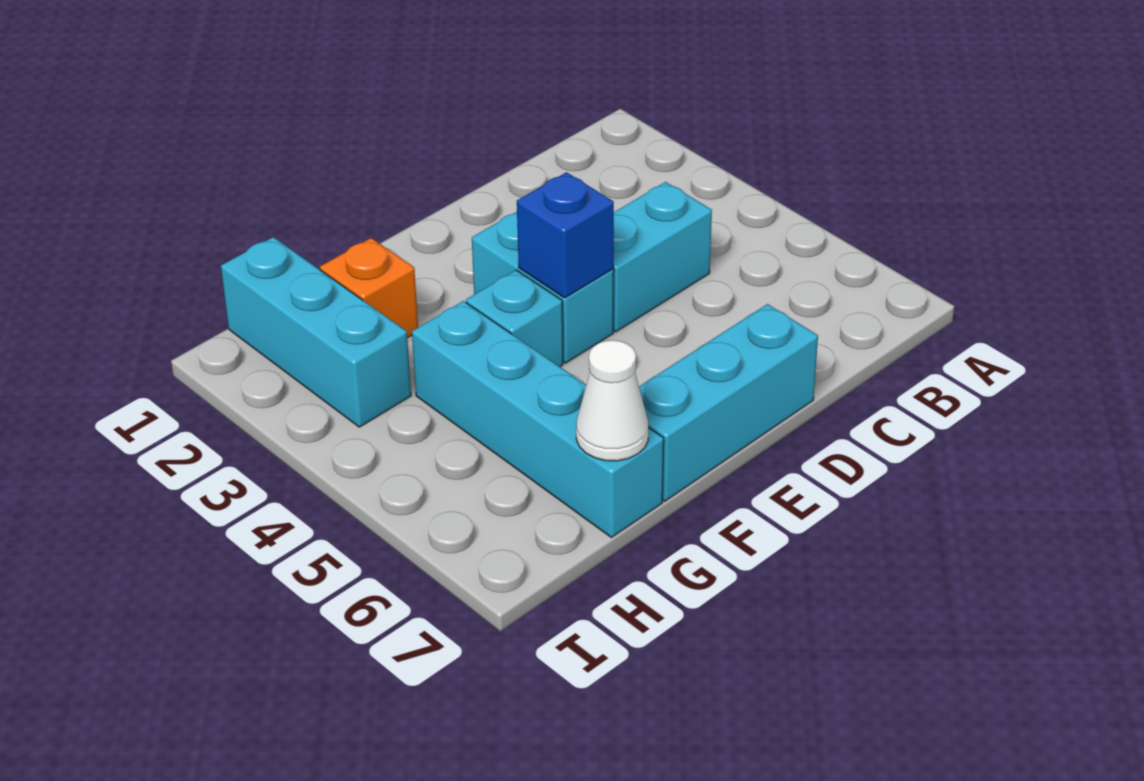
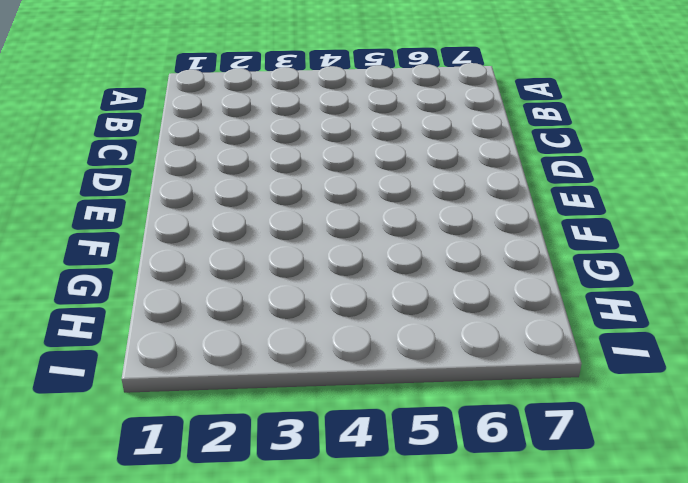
none -> cyan 1x2 brick [613,182,712,332]
none -> cyan 1x3 brick [639,304,818,501]

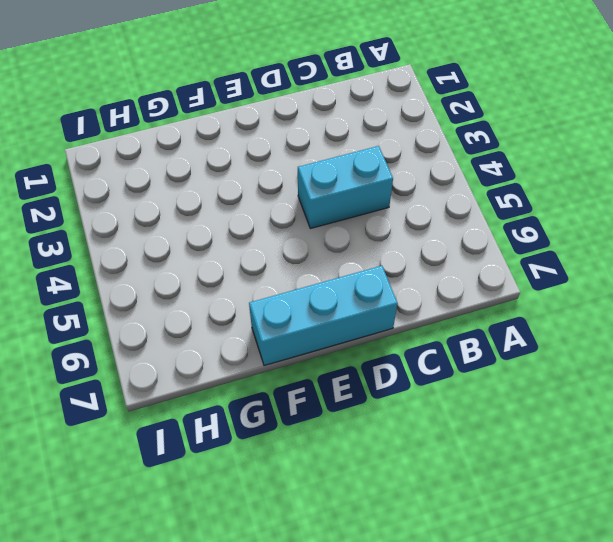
none -> cyan 1x2 brick [472,212,614,363]
none -> cyan 1x1 brick [466,270,563,367]

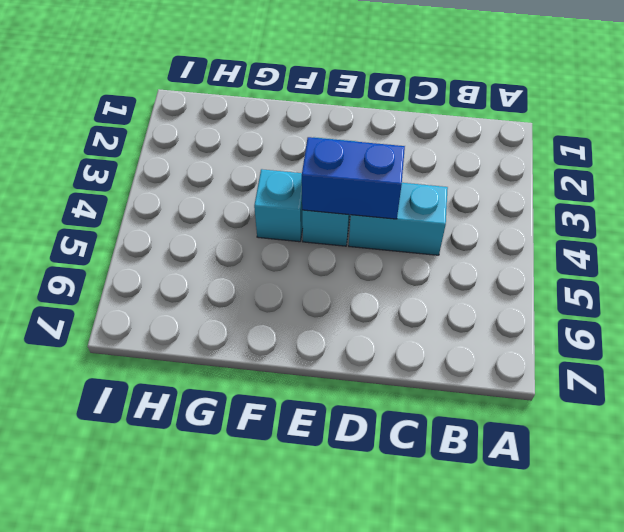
blue 1x2 brick [302,137,405,219] -> blue 1x1 brick [517,172,614,298]
none -> cyan 1x3 brick [639,304,818,501]
none -> orange 1x1 brick [320,238,418,338]

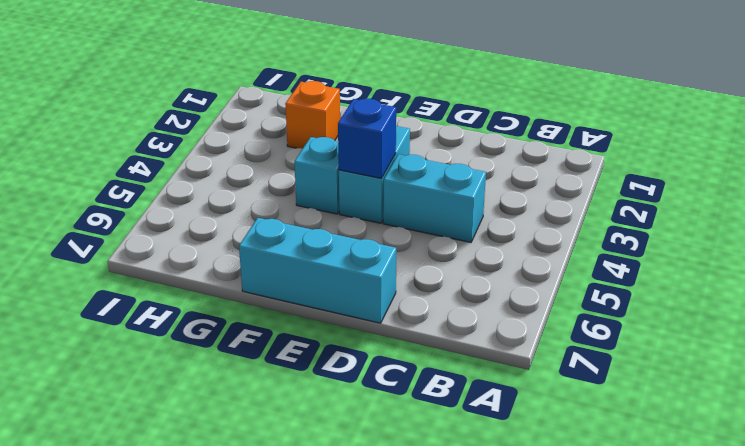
none -> cyan 1x4 brick [412,301,664,537]
none -> cyan 1x3 brick [221,237,411,427]

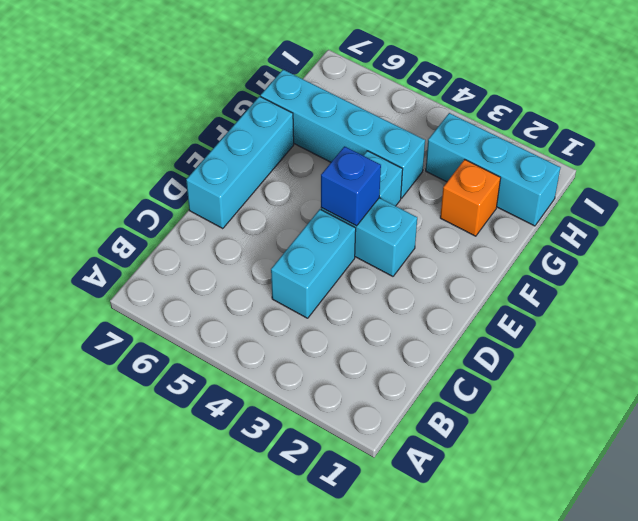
none -> white 1x1 cone [576,340,648,461]

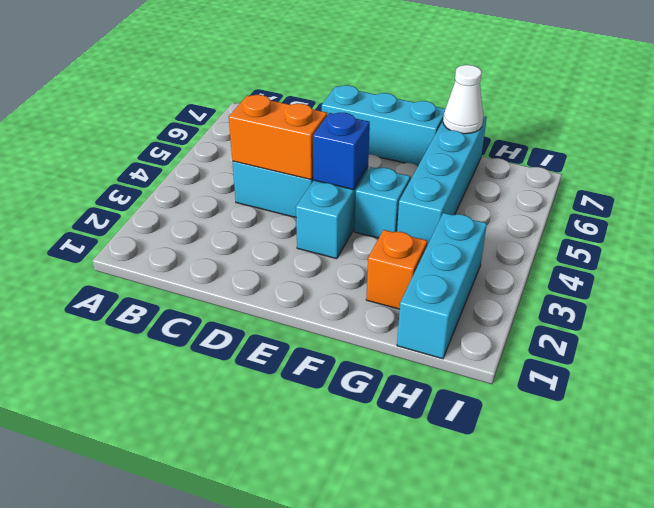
orange 1x2 brick [229,95,327,180] -> none

